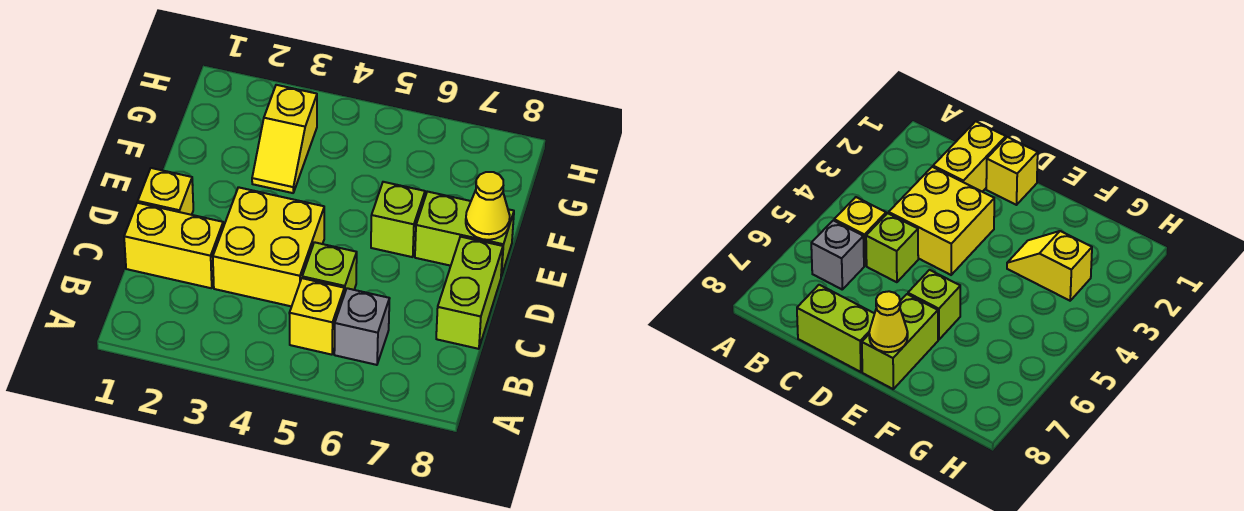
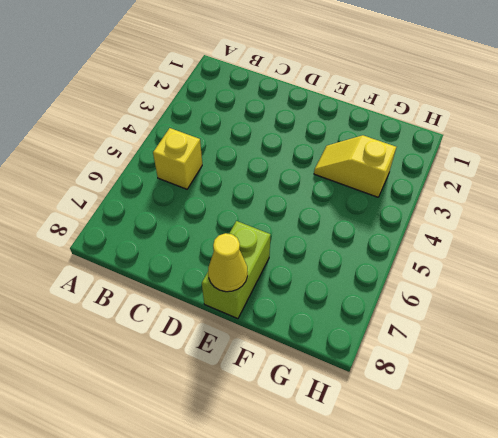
none -> grey 1x1 brick [334,288,390,365]
none -> yellow 1x2 brick [124,203,223,288]

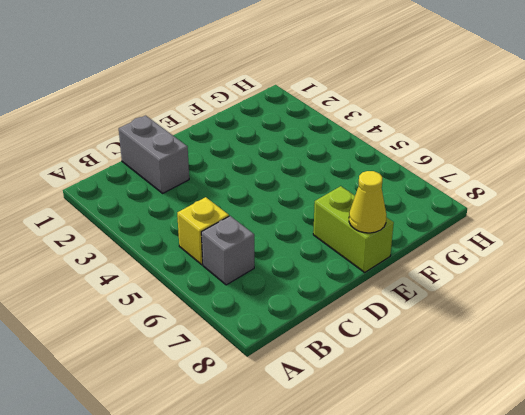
grey 1x2 brick [119,116,189,193] -> yellow 1x2 brick [124,203,223,288]
none -> yellow 2x2 brick [213,187,324,306]
none -> lime 1x1 brick [302,242,357,294]

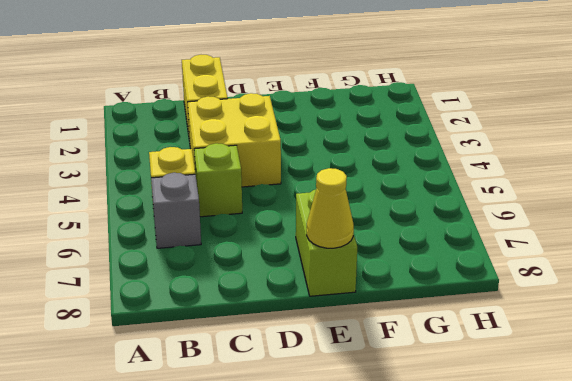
none -> lime 1x2 brick [436,237,503,349]
none -> yellow 1x1 brick [138,168,193,215]

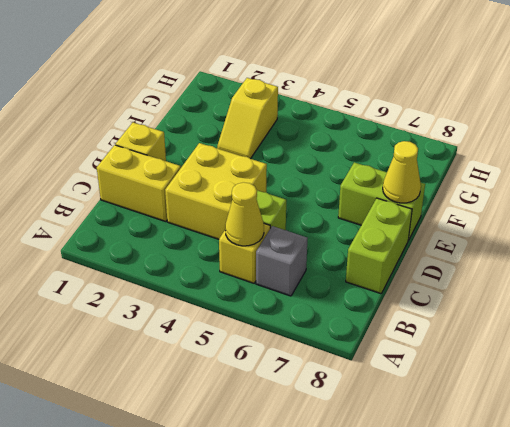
yellow 1x1 cone [225,182,264,246] -> none
none -> lime 1x1 brick [371,182,425,257]

